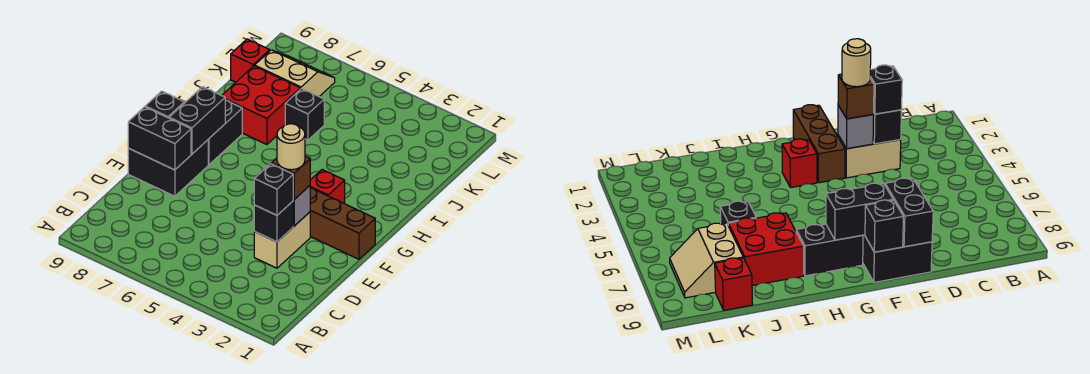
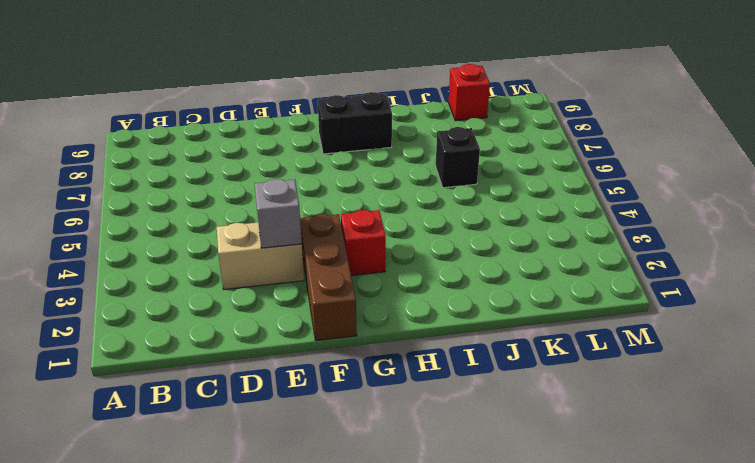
none -> black 2x2 brick [128,140,208,196]
none -> red 2x2 brick [222,66,300,145]
none -> tan 2x2 slope [255,50,335,96]

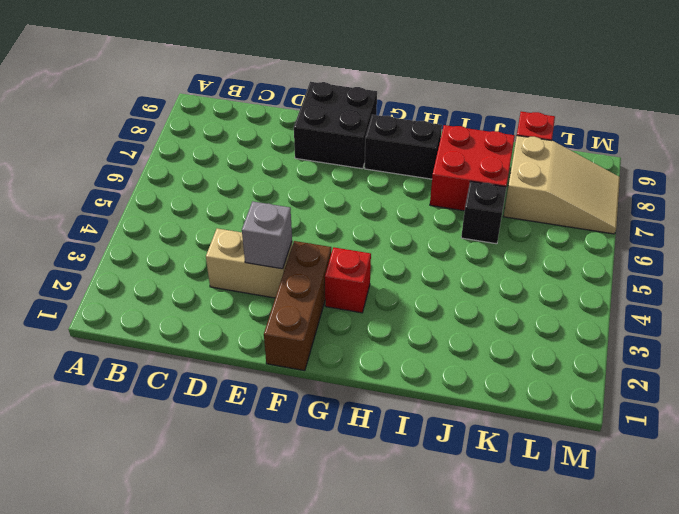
tan 2x3 slope [503,136,620,234] -> tan 2x2 slope [255,50,335,96]
none -> black 1x1 brick [254,201,293,242]
none -> black 1x2 brick [128,107,191,170]
none -> black 1x2 brick [169,87,225,154]

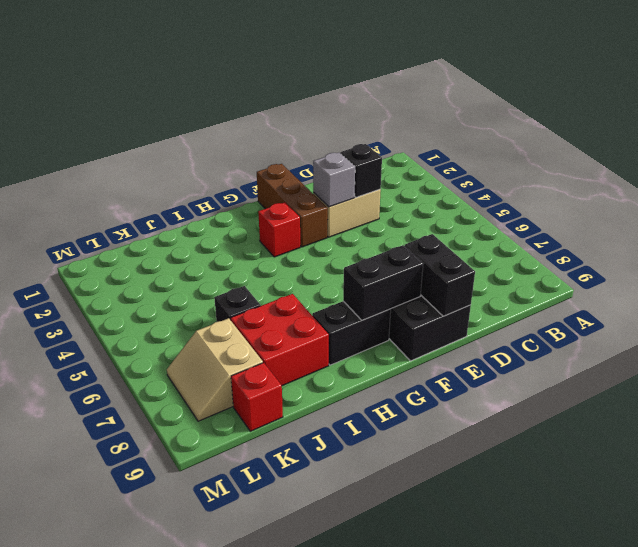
none -> black 1x1 brick [145,91,184,118]
none -> black 1x1 brick [254,164,293,215]
none -> brown 1x1 brick [271,156,310,200]

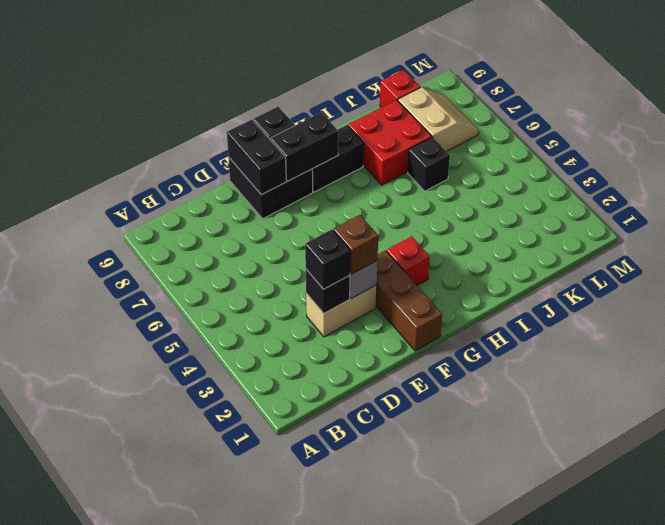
none -> tan 1x1 round brick [277,124,305,170]

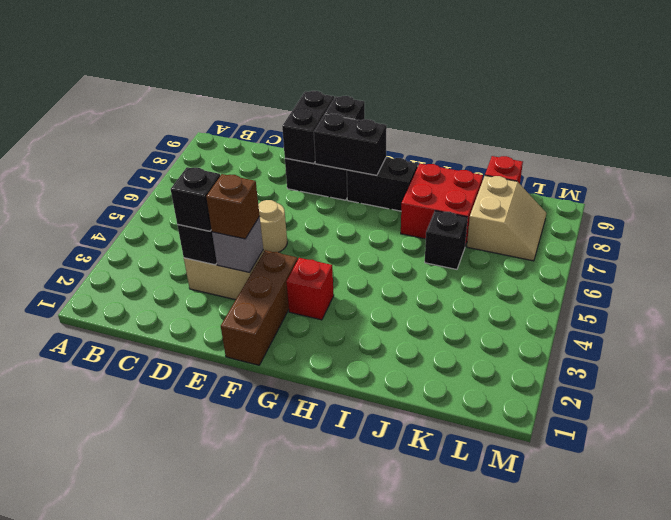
tan 1x1 round brick [258,200,287,252] -> tan 1x1 round brick moved to [277,124,305,170]

